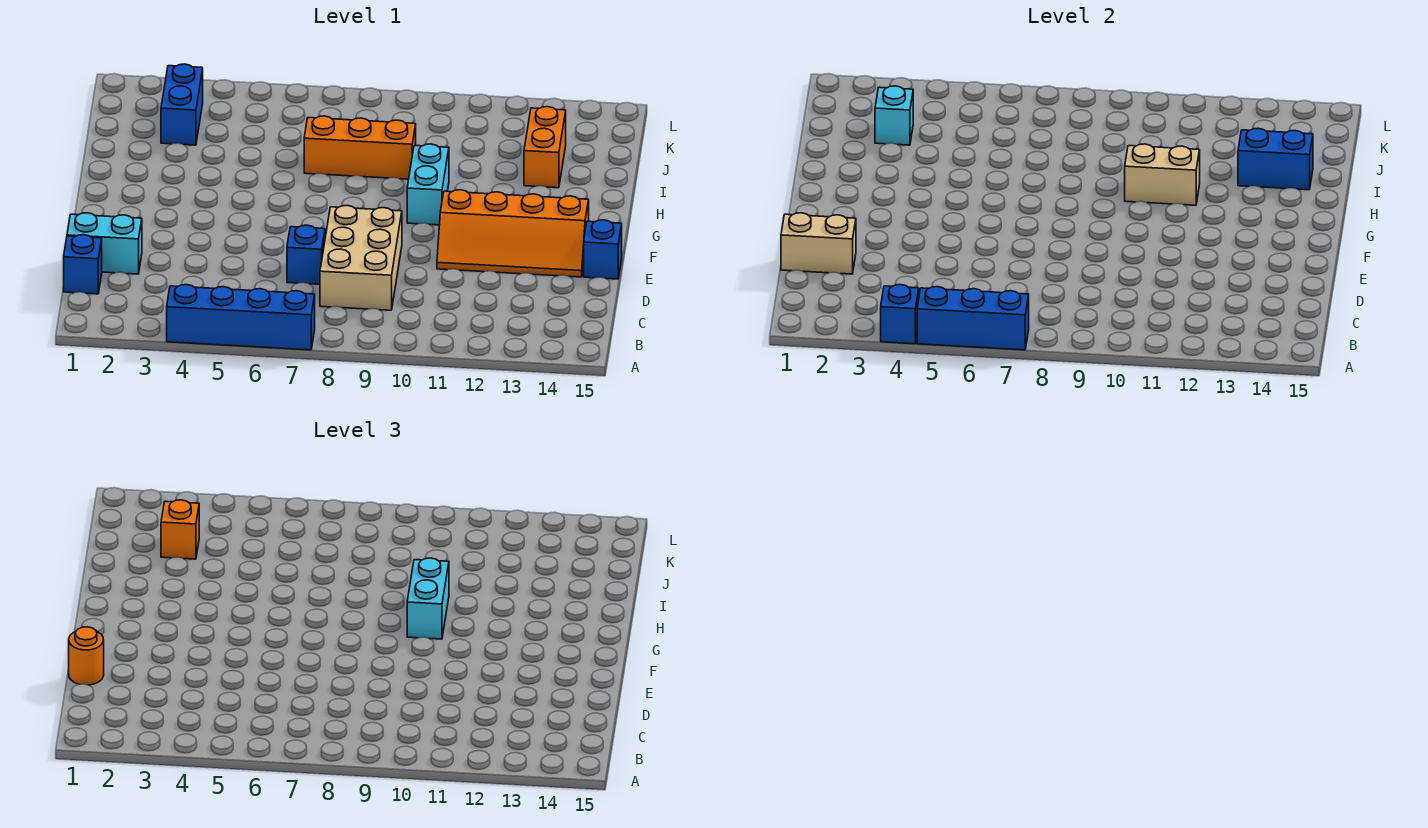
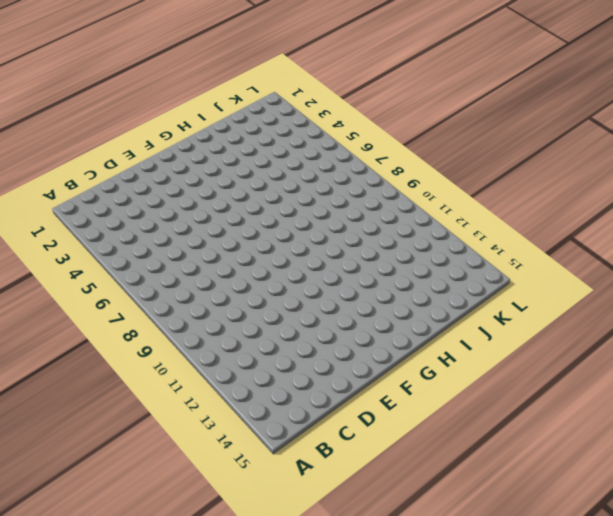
none -> blue 1x4 brick [167,285,315,350]
none -> blue 1x1 brick [64,235,102,294]
none -> tan 2x3 brick [320,206,402,310]

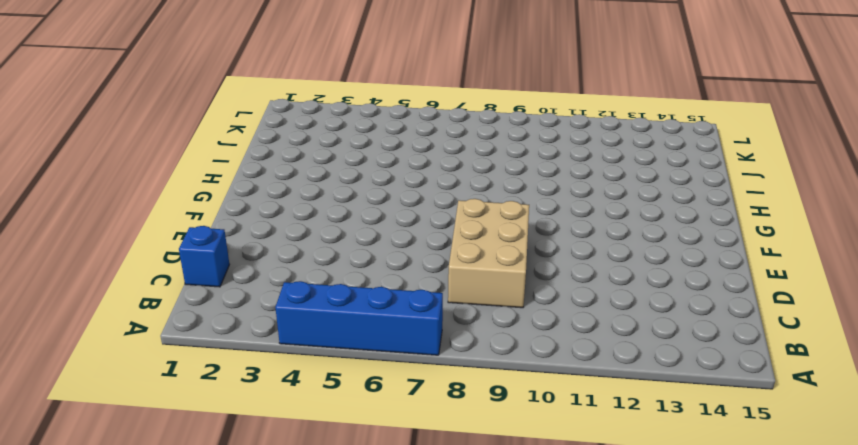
none -> cyan 1x2 brick [67,213,142,274]
none -> blue 1x1 brick [287,225,325,284]
none -> orange 2x4 slope [437,190,589,277]

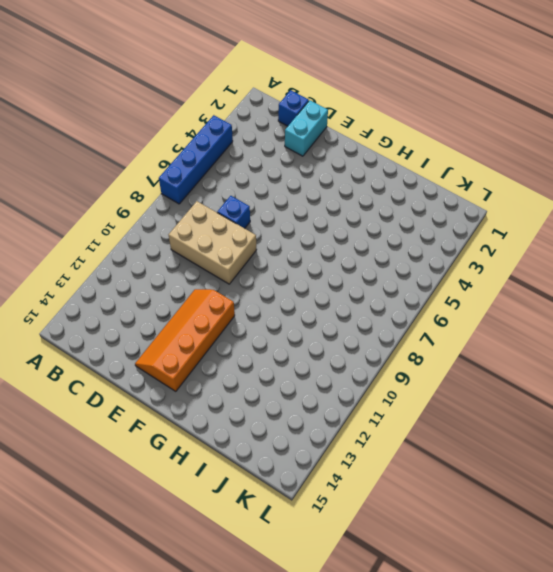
none -> blue 1x1 brick [584,220,622,279]
none -> cyan 1x2 brick [407,144,449,225]
none -> orange 1x3 brick [304,116,416,179]

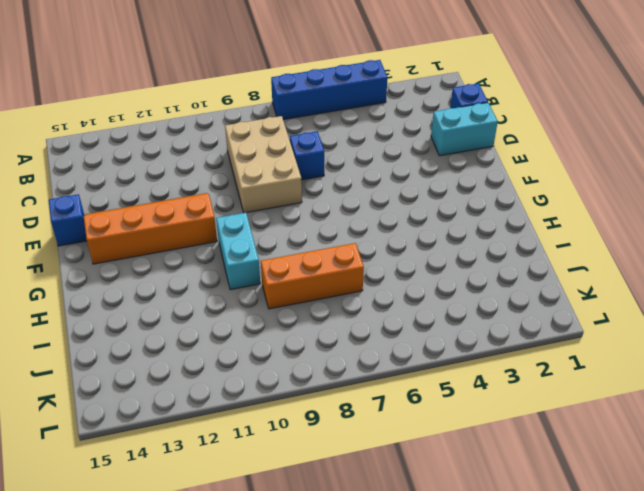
none -> orange 1x2 brick [524,107,566,188]
none -> blue 1x2 brick [161,64,203,145]
none -> blue 1x1 brick [881,285,919,344]

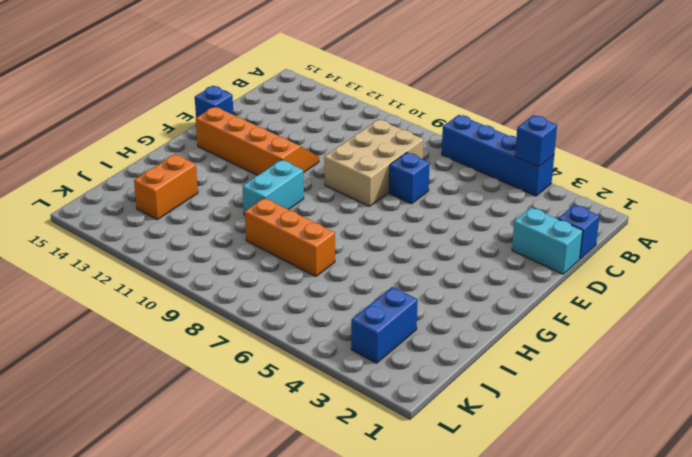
none -> blue 1x3 brick [917,287,1029,350]
none -> tan 1x2 brick [781,213,856,274]
none -> tan 1x2 brick [1125,144,1200,205]

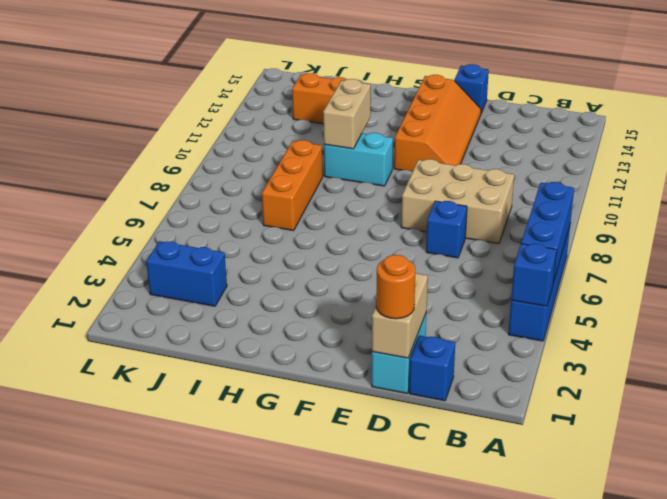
none -> blue 1x2 brick [1238,128,1313,190]
none -> cyan 1x1 brick [875,86,913,145]
none -> cyan 1x2 brick [407,558,449,639]

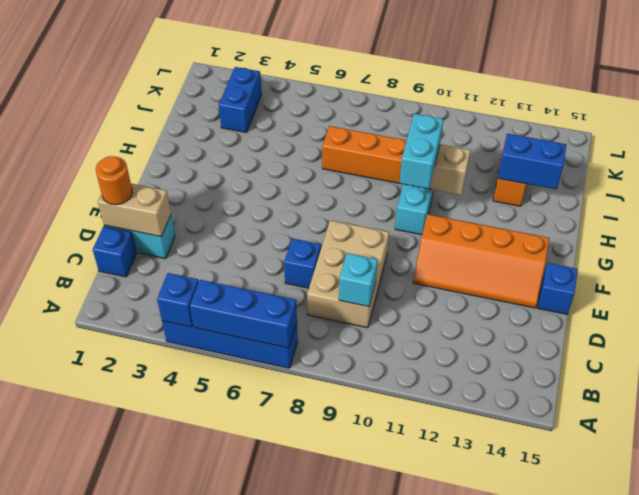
cyan 1x1 brick [339,253,378,307] -> cyan 1x1 brick moved to [875,86,913,145]
none -> orange 1x1 brick [161,500,199,559]

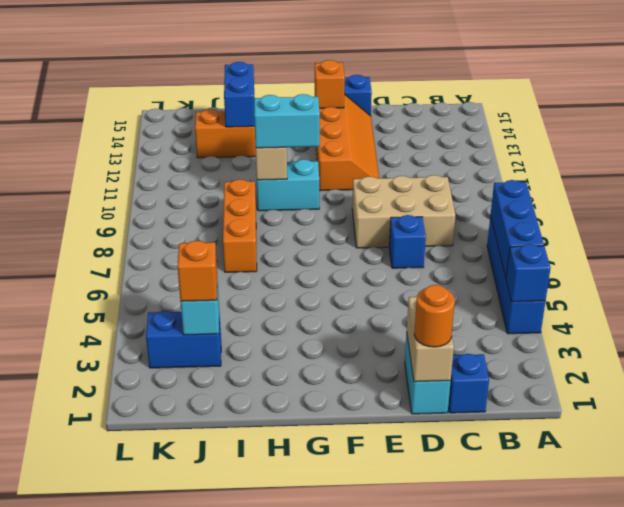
orange 1x1 brick [315,60,345,108] -> none

